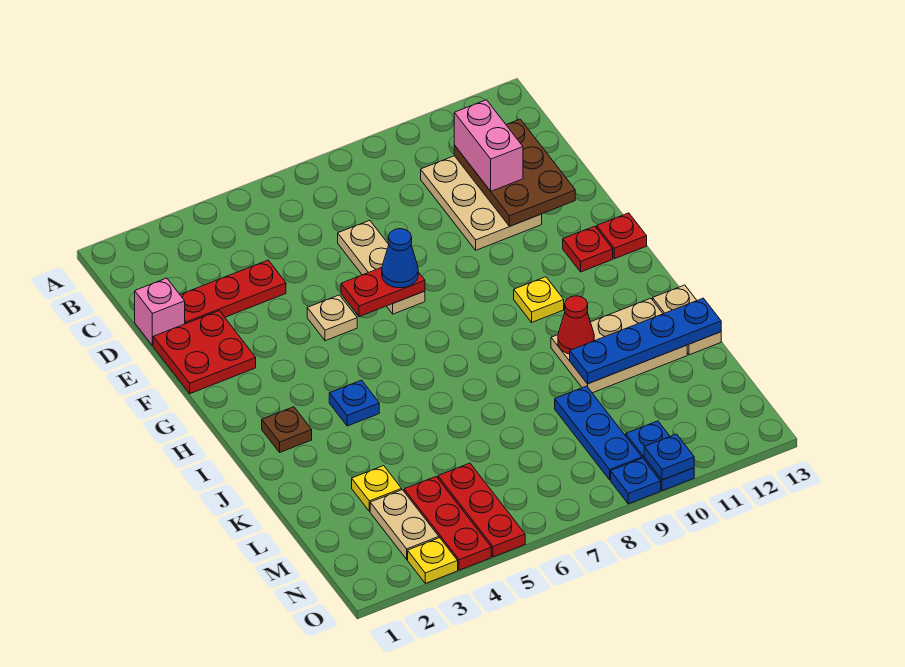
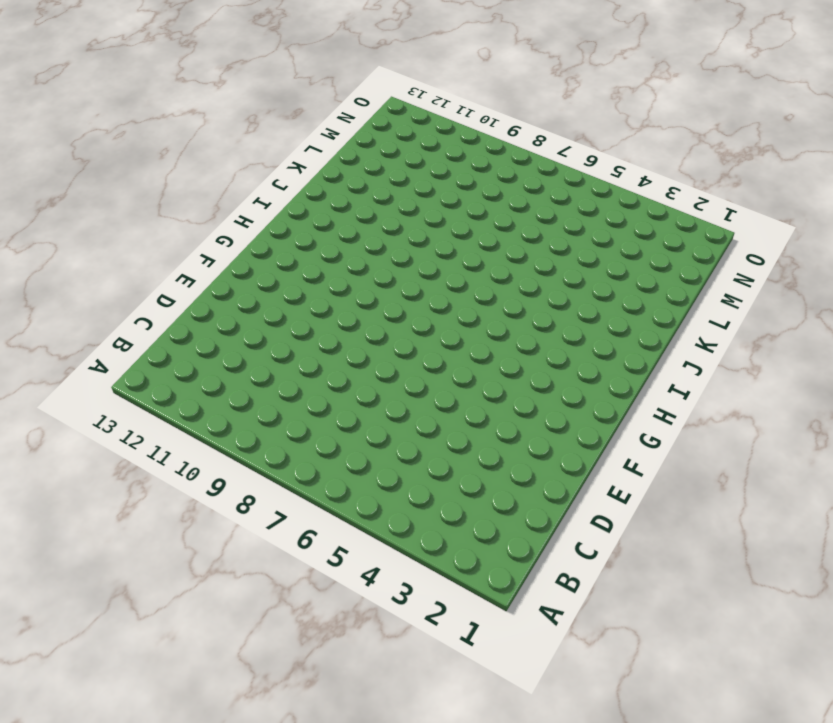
none -> tan 2x3 plate [421,156,542,250]
none -> pink 1x1 brick [135,278,185,346]
none -> red 1x3 plate [180,260,286,324]

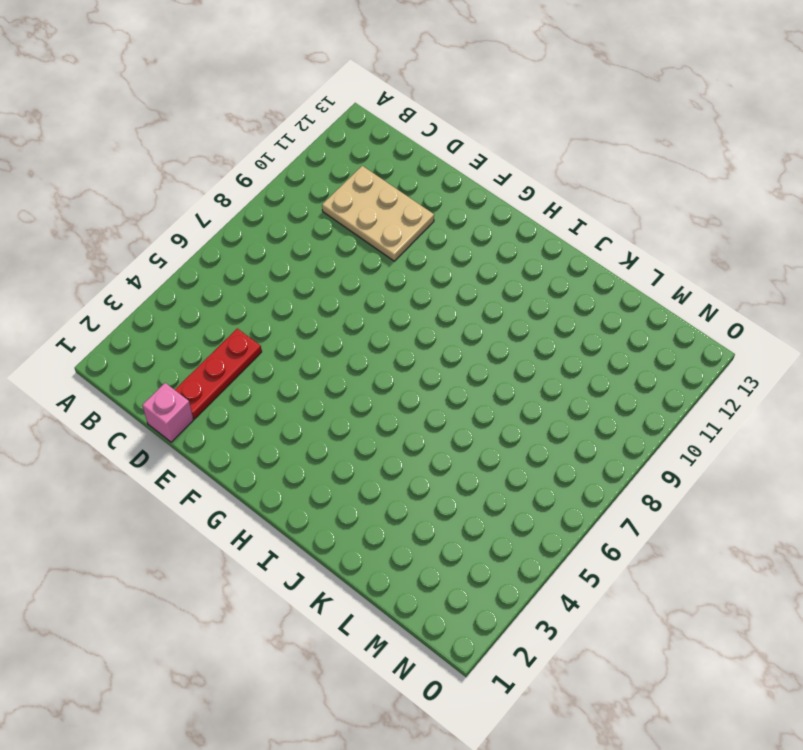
none -> tan 1x3 plate [338,220,425,314]
none -> red 2x2 plate [153,311,256,394]
none -> tan 1x1 plate [307,295,357,341]

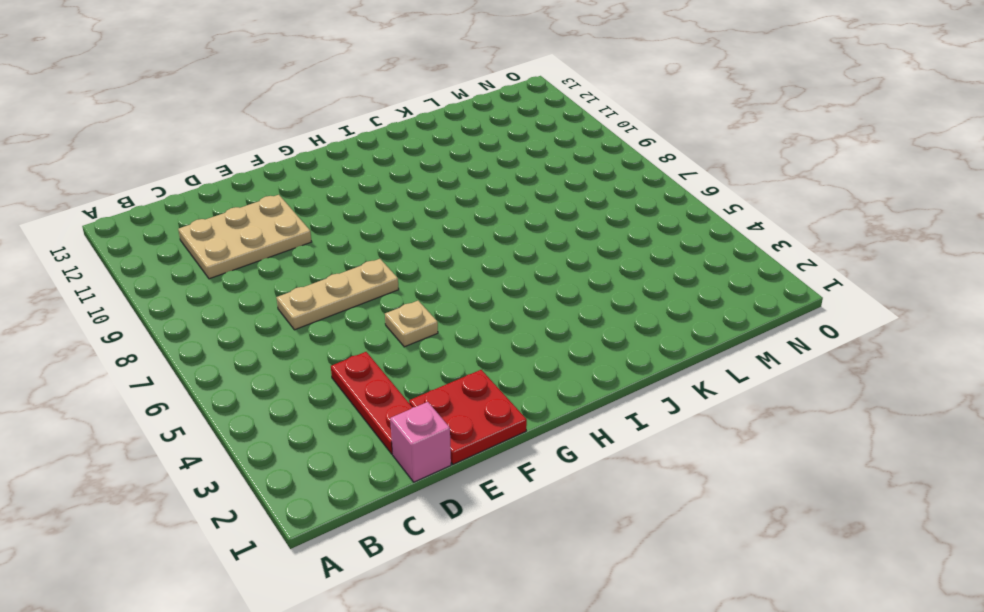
none -> red 1x1 plate [563,226,613,272]
none -> red 1x1 plate [597,213,647,259]
none -> yellow 1x1 plate [514,277,564,322]

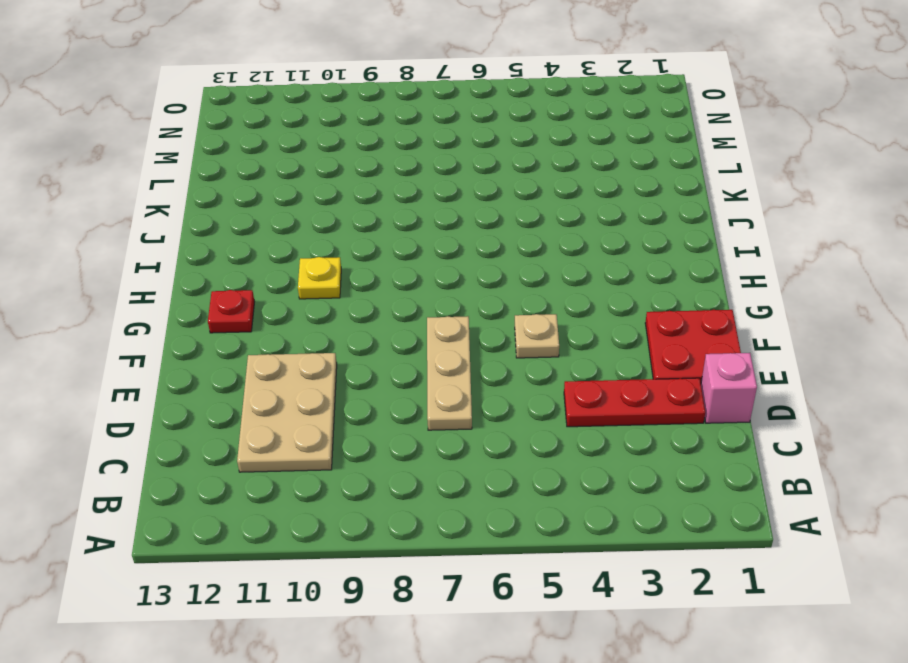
none -> red 1x1 plate [597,213,647,259]
none -> brown 1x1 plate [262,407,312,452]
none -> blue 1x1 plate [329,380,379,426]

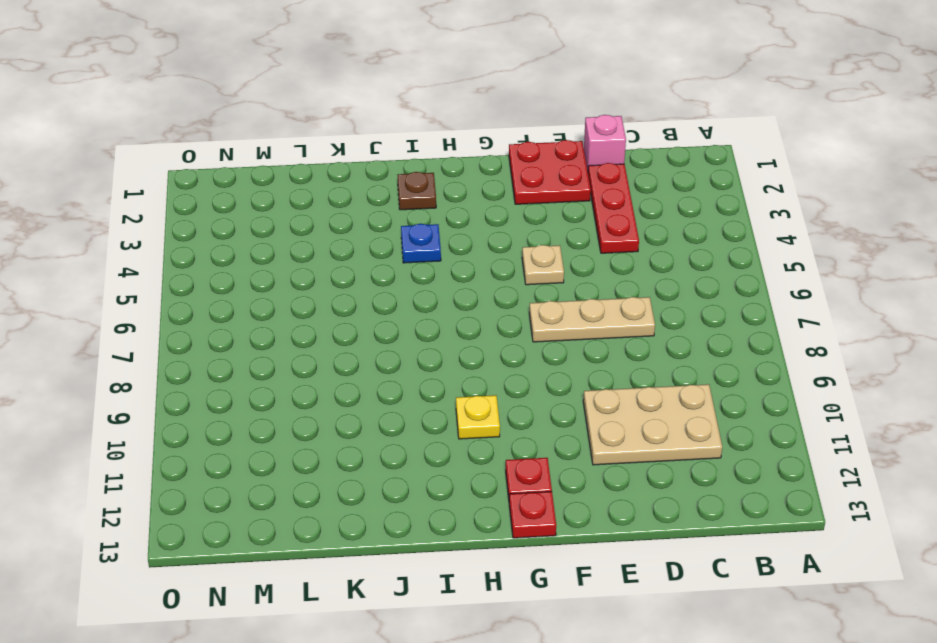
none -> tan 2x3 plate [551,298,687,393]
none -> tan 1x2 plate [653,285,721,355]
none -> yellow 1x1 plate [352,466,402,511]

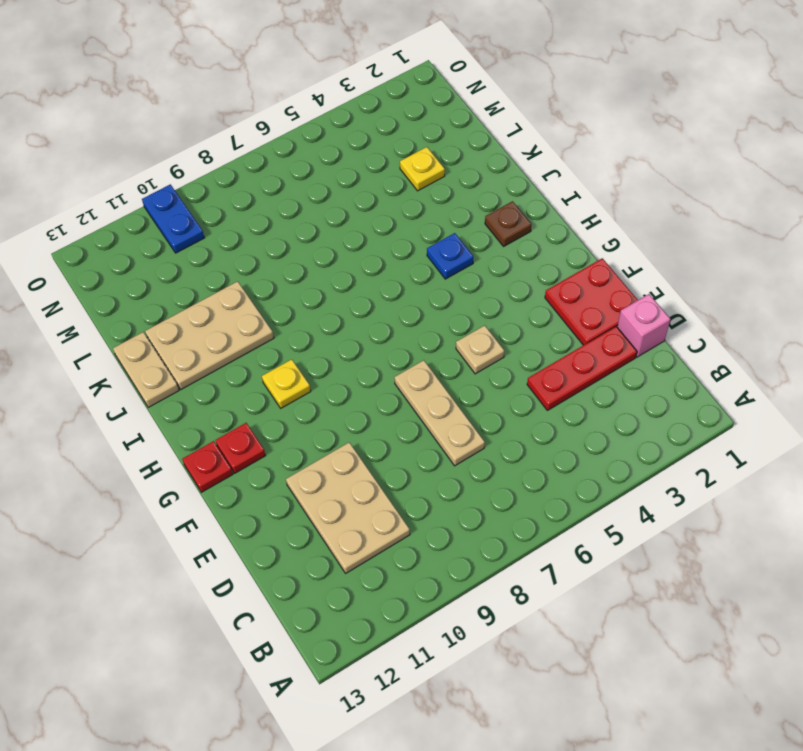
none -> blue 1x3 plate [555,386,642,480]
none -> tan 1x2 plate [370,490,439,559]
none -> red 1x3 plate [404,477,491,570]

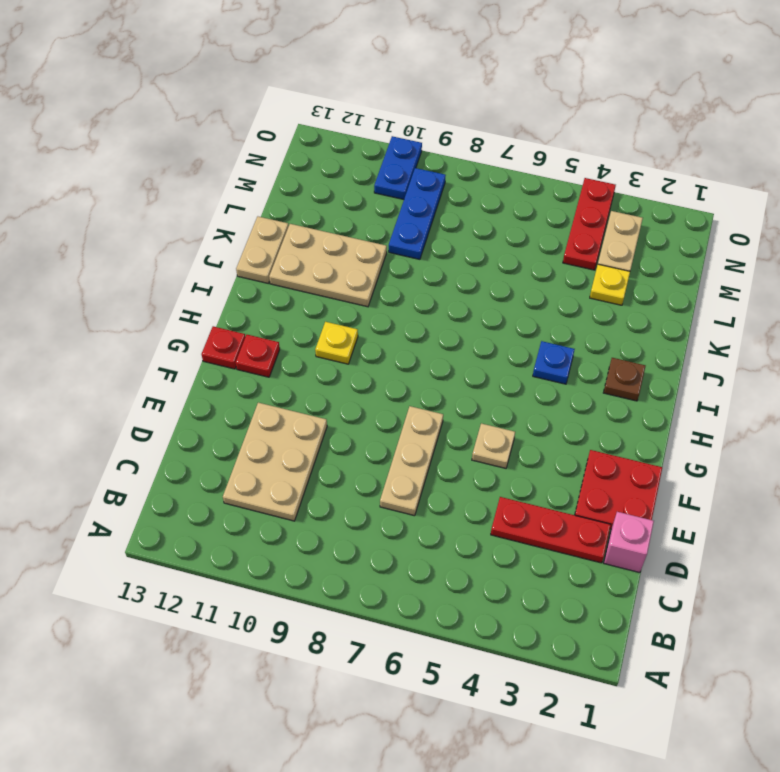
none -> red 1x3 plate [438,463,525,557]
none -> yellow 1x1 plate [408,538,458,583]
none -> blue 1x1 plate [611,458,661,504]

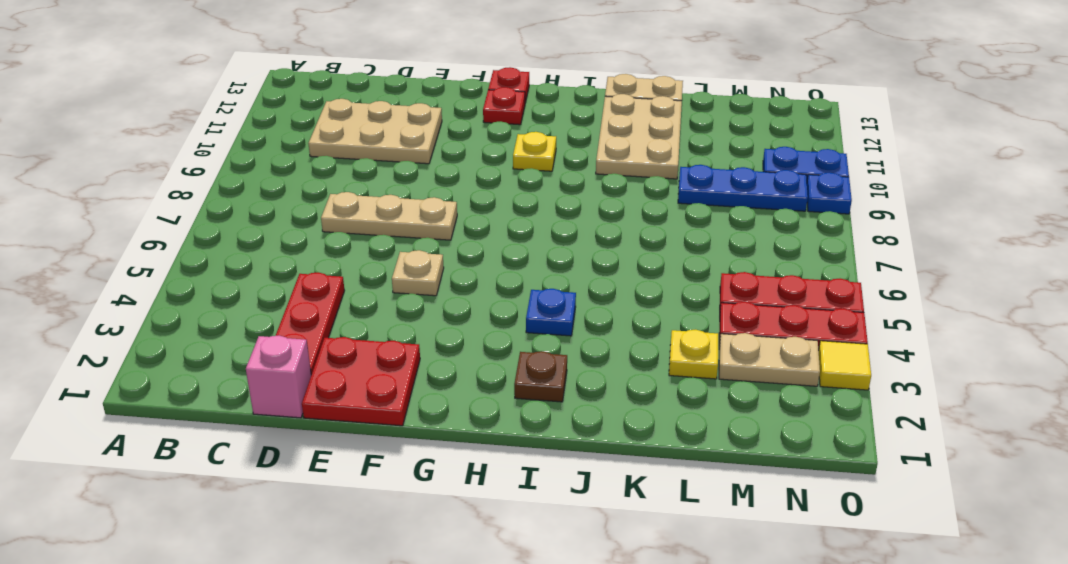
yellow 1x1 tile [818,341,871,390] -> yellow 1x1 plate [408,538,458,583]
none -> brown 2x3 plate [454,119,575,226]
none -> red 1x2 plate [341,268,425,317]
none -> red 1x1 cone [558,296,594,354]

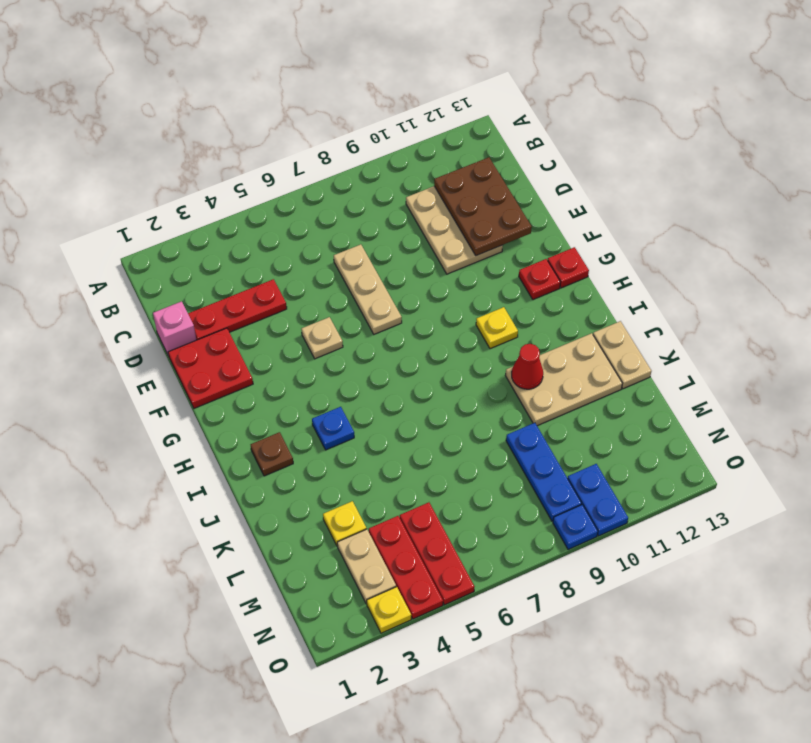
none -> red 1x2 plate [341,268,425,317]
none -> blue 1x4 plate [570,298,721,384]
none -> blue 1x1 plate [644,434,694,480]

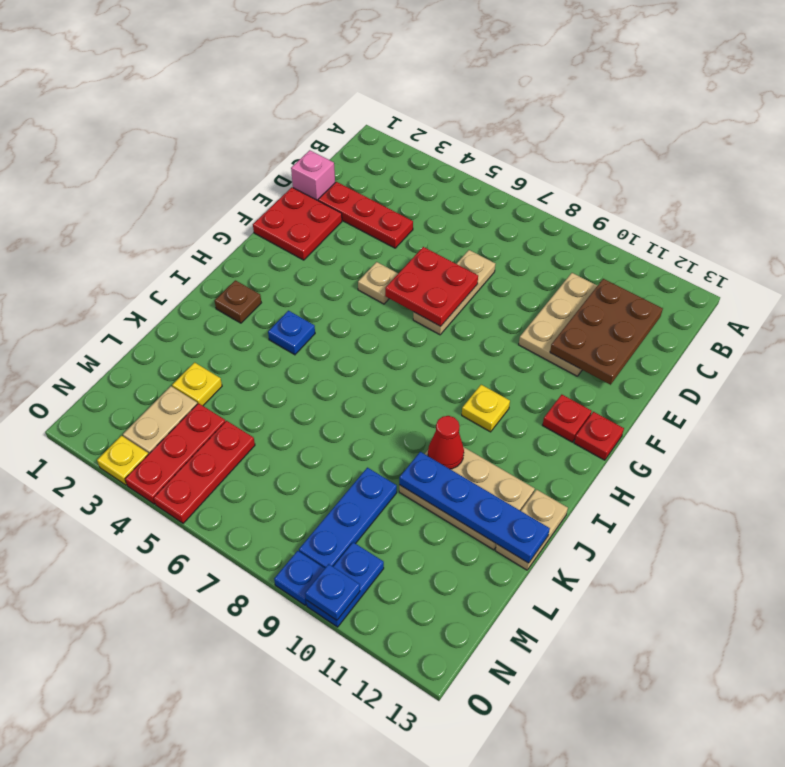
red 2x2 plate [385,247,478,326] -> red 1x2 plate [341,268,425,317]
none -> pink 1x2 brick [454,100,523,191]
none -> blue 1x1 cone [382,229,418,288]

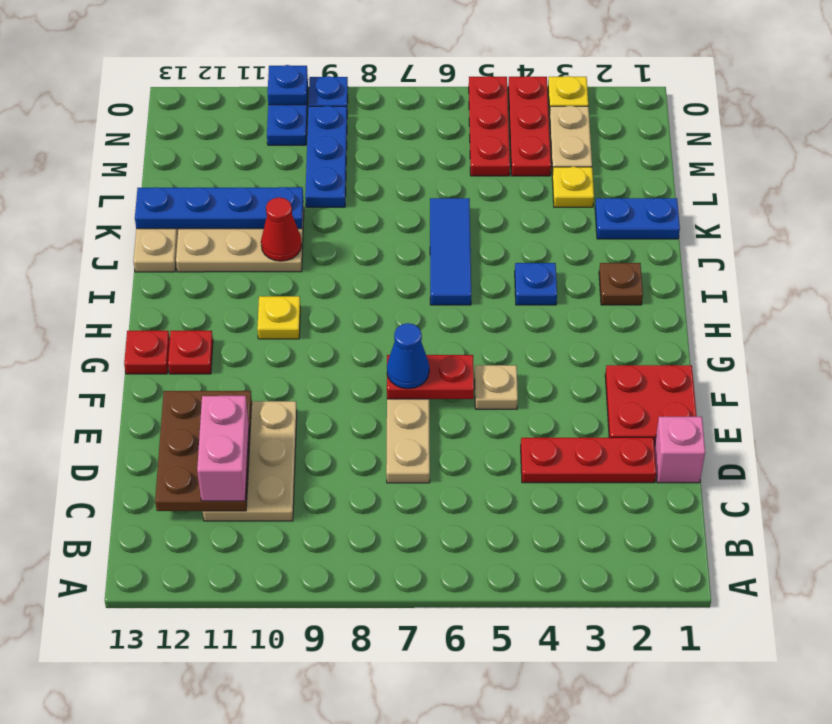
blue 1x3 tile [430,198,471,305] -> none
blue 1x2 plate [595,198,680,239] -> none

